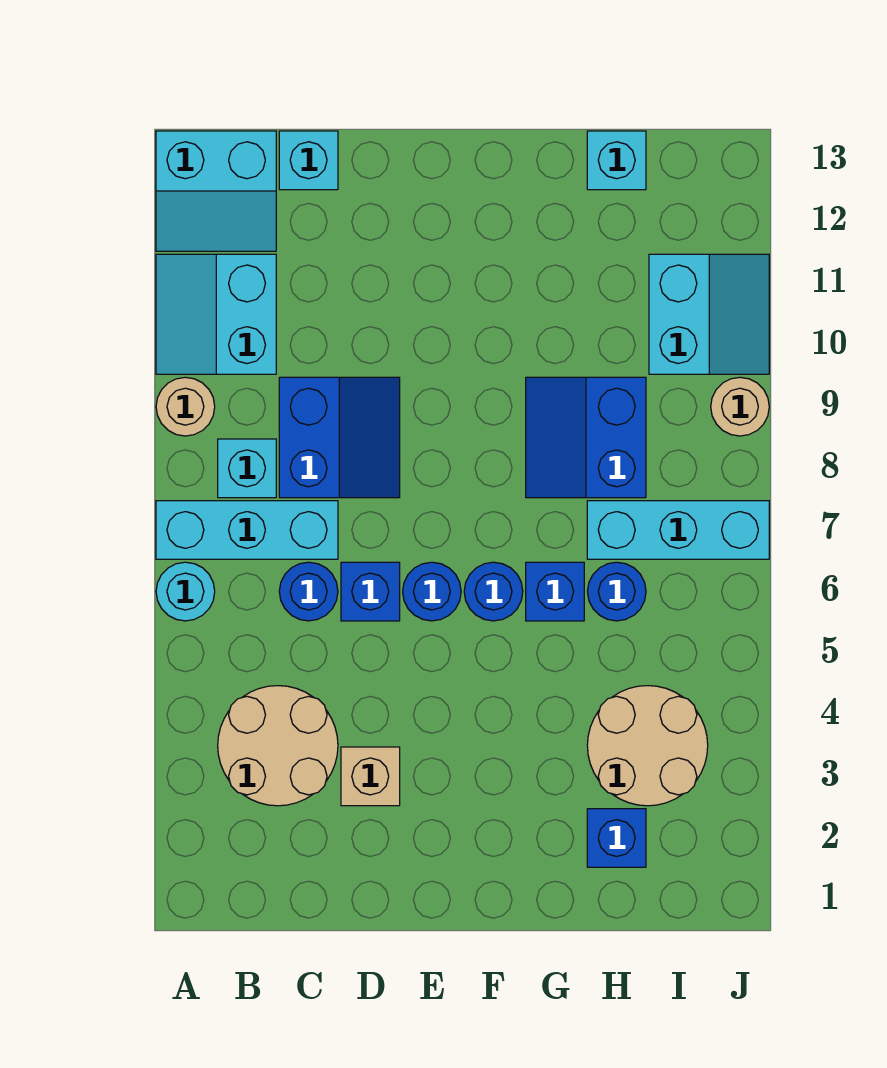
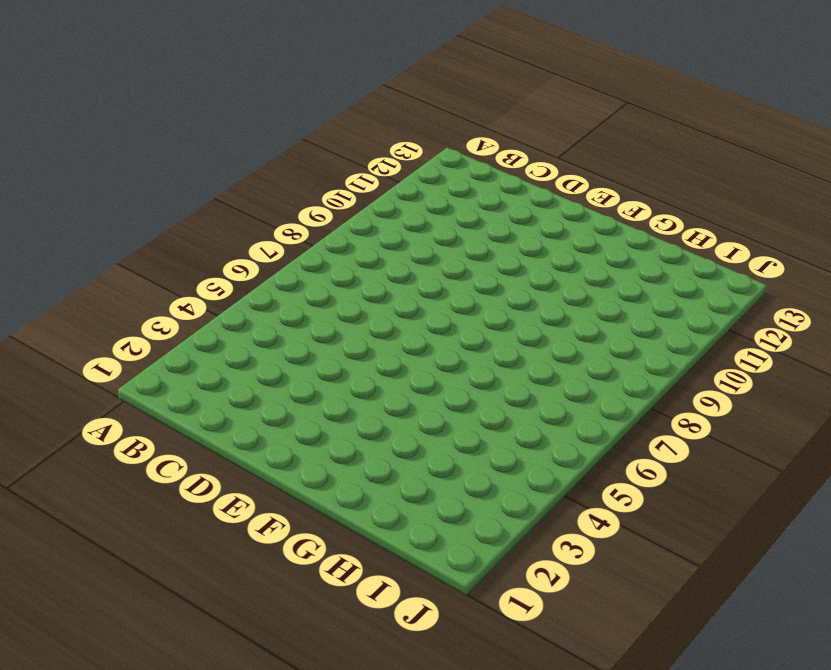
none -> cyan 1x1 round brick [156,562,215,621]
none -> cyan 1x3 brick [156,501,338,559]
none -> tan 1x1 round brick [156,377,215,436]

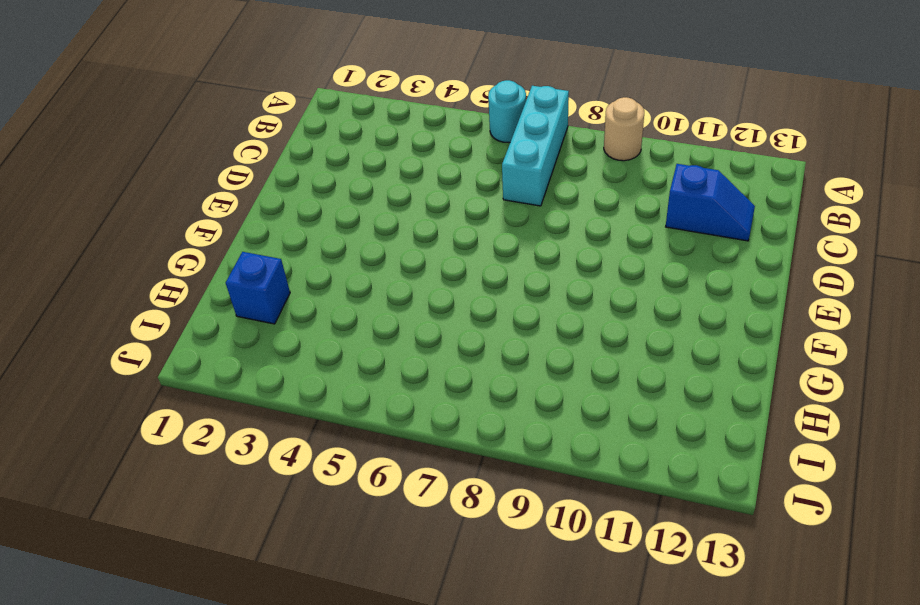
blue 1x2 slope [666,164,755,241] -> none
none -> cyan 2x2 slope [156,254,276,374]
none -> cyan 2x2 slope [156,131,276,251]
none -> tan 2x2 round brick [218,686,338,806]

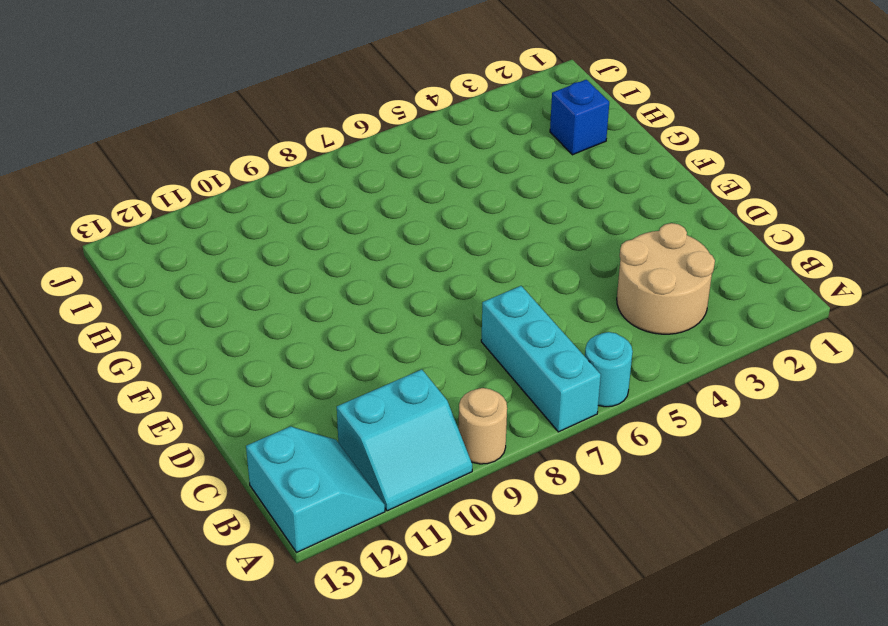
none -> cyan 1x1 brick [218,439,276,498]
none -> blue 1x1 round brick [279,562,338,621]
none -> blue 2x2 slope [279,377,400,498]

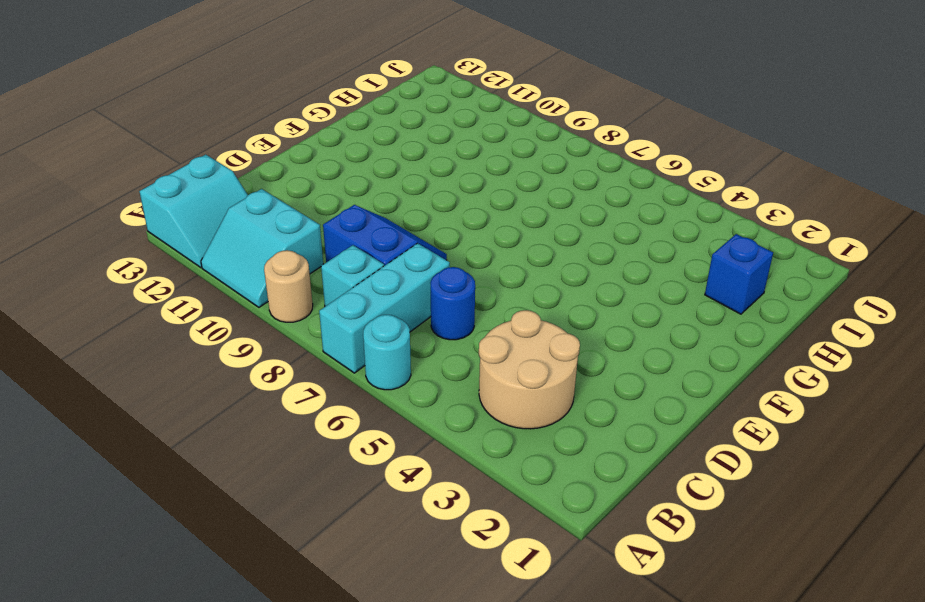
none -> cyan 1x1 brick [279,131,338,190]
none -> tan 1x1 brick [341,747,400,806]
none -> blue 1x1 brick [341,562,400,621]

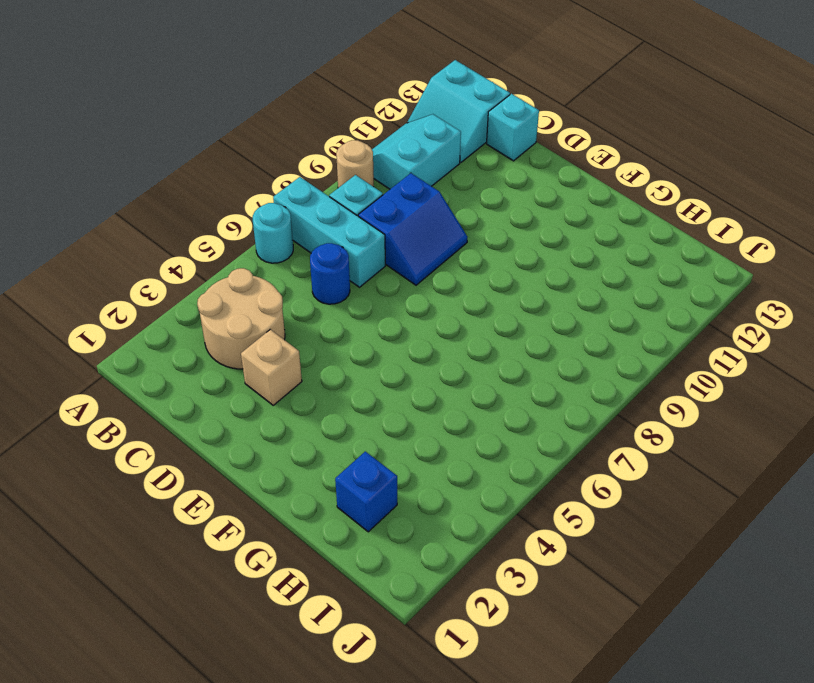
none -> blue 1x1 brick [341,562,400,621]
none -> blue 1x1 round brick [403,562,461,621]
none -> blue 1x1 round brick [464,562,523,621]

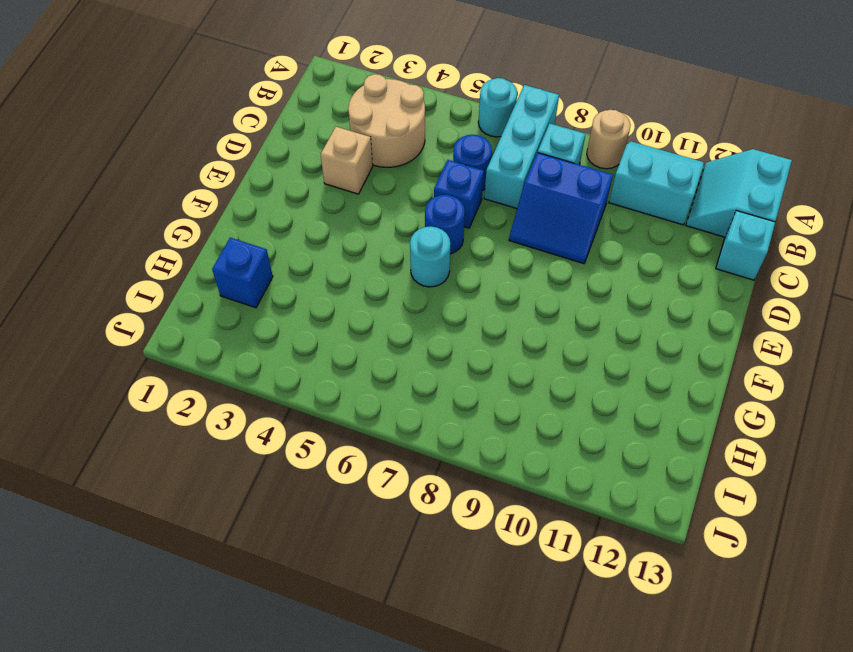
cyan 1x1 round brick [410,226,450,287] -> blue 1x1 round brick [464,562,523,621]
none -> blue 1x1 brick [526,562,584,621]
none -> blue 2x2 slope [526,377,646,498]
none -> tan 2x2 round brick [587,686,708,806]

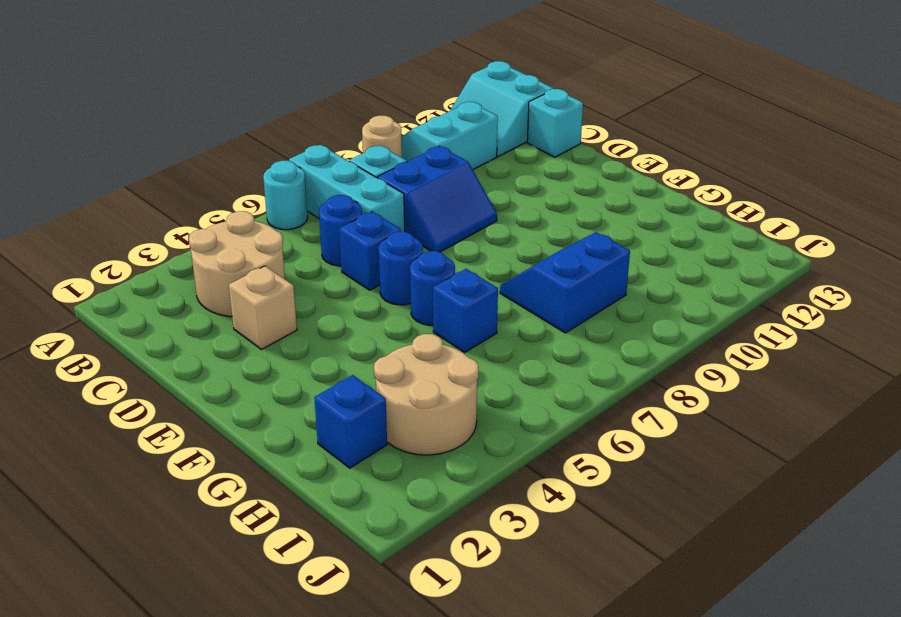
none -> blue 1x1 round brick [587,562,646,621]
none -> cyan 1x3 brick [587,501,769,559]
none -> cyan 1x1 brick [587,131,646,190]

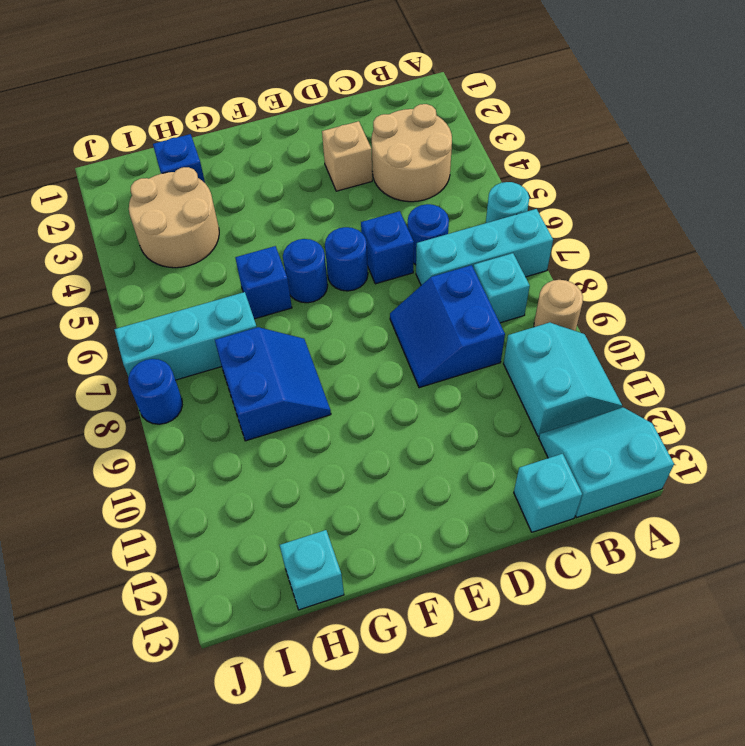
blue 1x1 round brick [128,359,182,424] -> blue 1x1 round brick moved to [587,562,646,621]
none -> cyan 2x2 slope [649,254,769,374]
none -> tan 1x1 round brick [711,377,769,436]

